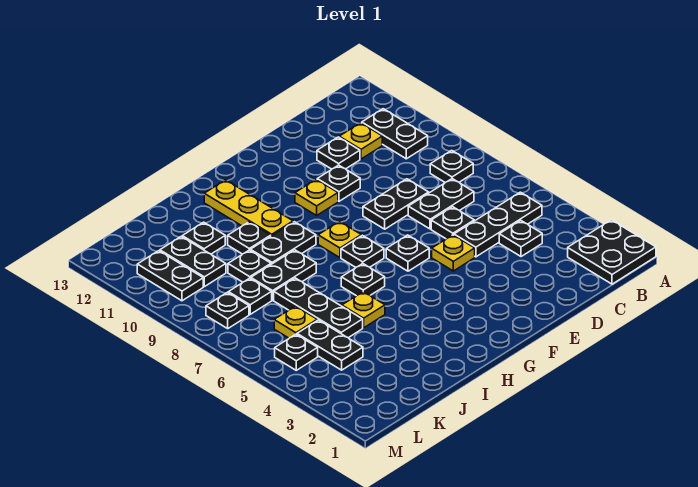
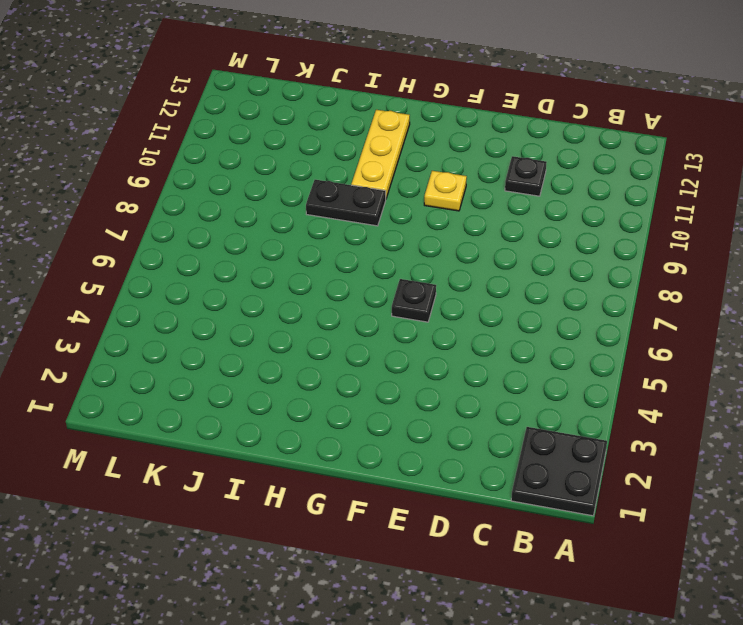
none -> black 1x3 plate [454,192,542,257]
none -> black 1x1 plate [430,150,473,182]
none -> black 1x2 plate [362,109,428,159]
none -> black 1x1 plate [499,220,542,257]

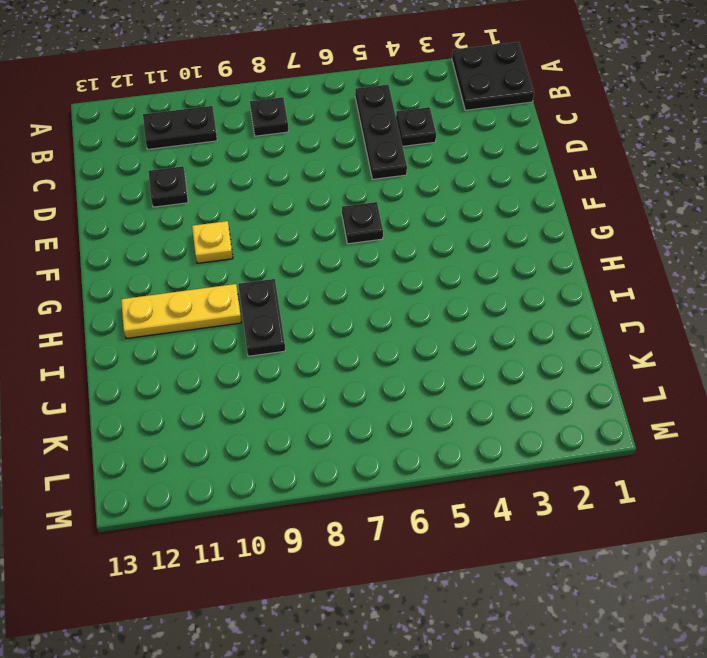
none -> black 1x2 plate [408,179,474,229]
none -> yellow 1x1 plate [339,123,382,159]
none -> black 1x1 plate [431,207,474,239]
none -> black 1x2 plate [363,179,429,229]

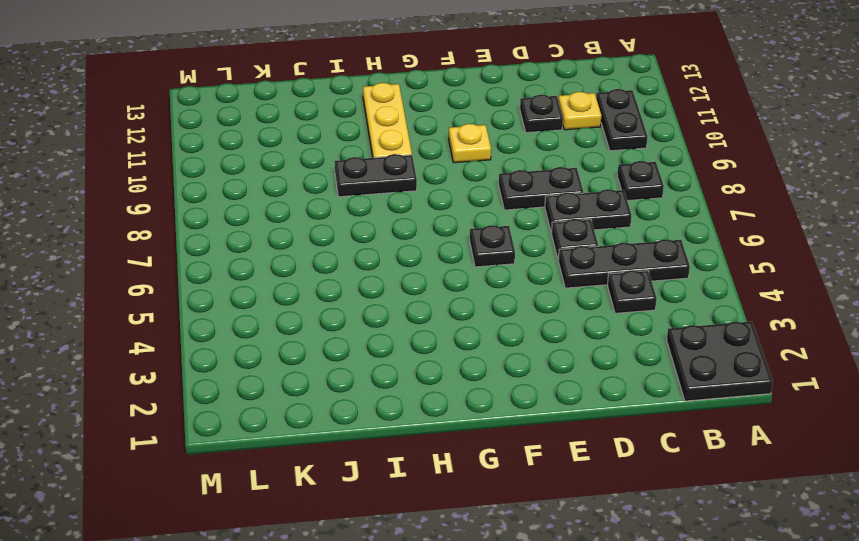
none -> yellow 1x1 plate [432,235,475,271]
none -> black 1x1 plate [317,165,360,201]
none -> black 1x1 plate [341,235,384,267]
none -> yellow 1x1 plate [318,222,361,258]

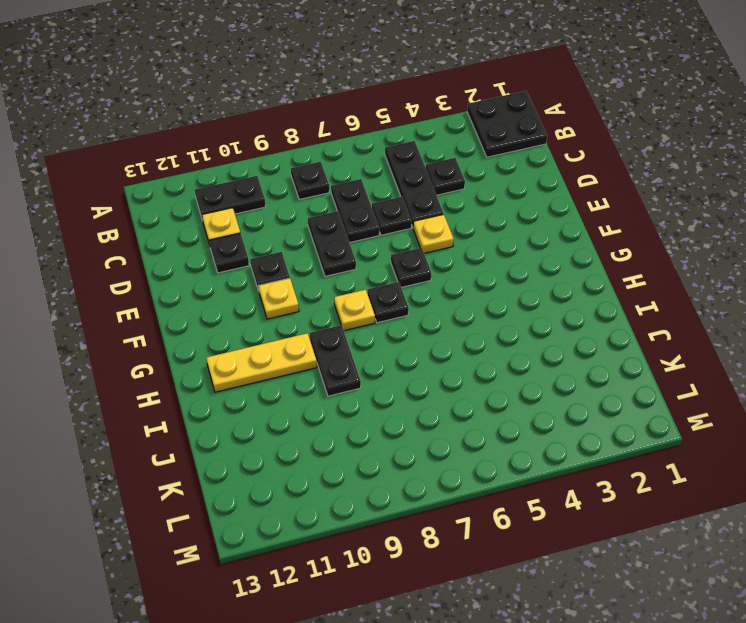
none -> black 1x1 plate [341,264,385,296]
none -> yellow 1x1 plate [342,292,385,328]
none -> black 1x2 plate [251,250,316,300]
none -> black 1x1 plate [228,222,271,254]

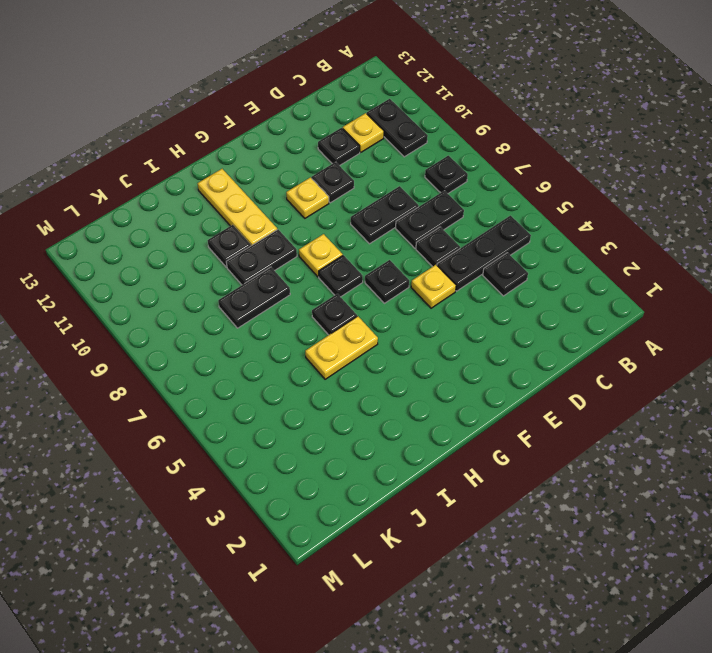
yellow 1x2 plate [305,316,378,379] -> yellow 1x1 plate [342,292,385,328]
none -> black 2x2 plate [568,220,656,284]
none -> black 1x3 plate [274,278,363,338]
none -> black 1x1 plate [228,250,271,282]
none -> black 1x1 plate [182,222,225,254]

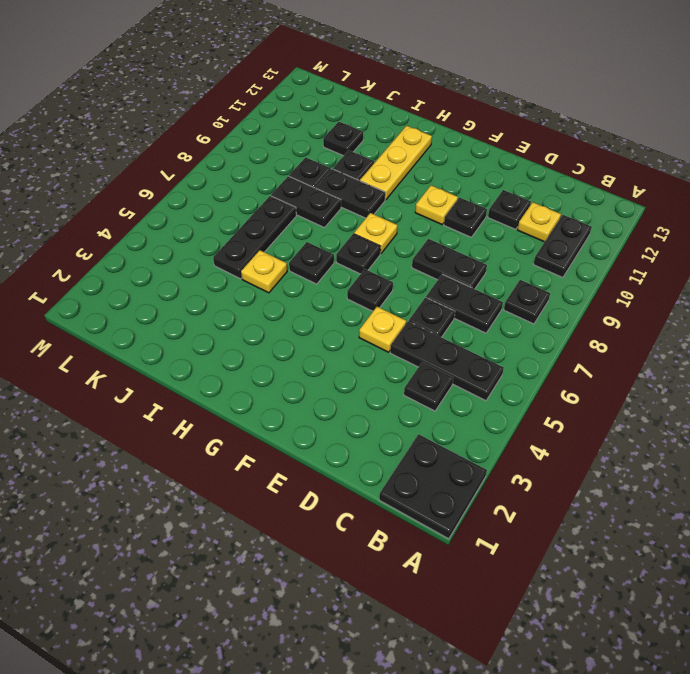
none -> black 1x2 plate [297,320,363,370]
none -> yellow 1x1 plate [274,306,317,338]
none -> black 1x1 plate [228,278,272,314]
none -> black 1x2 plate [160,236,226,287]

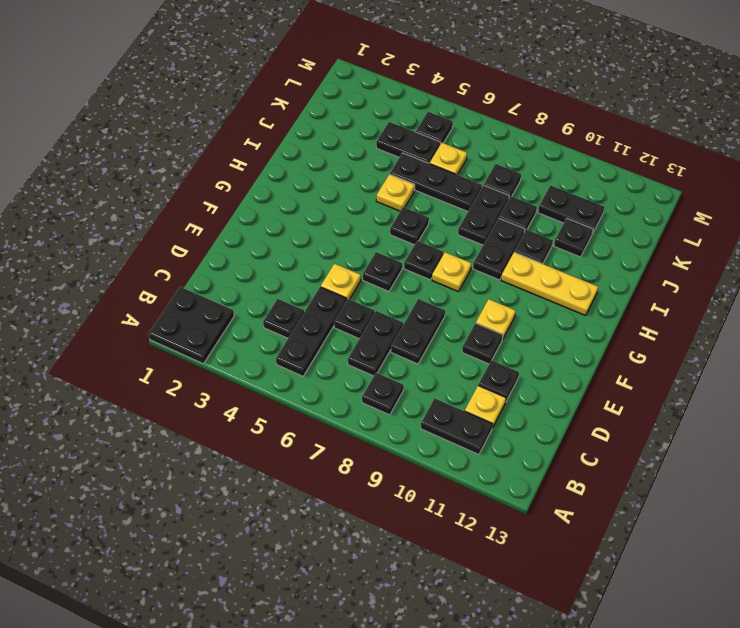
none -> black 1x1 plate [206,292,249,328]
none -> black 1x2 plate [137,251,203,301]

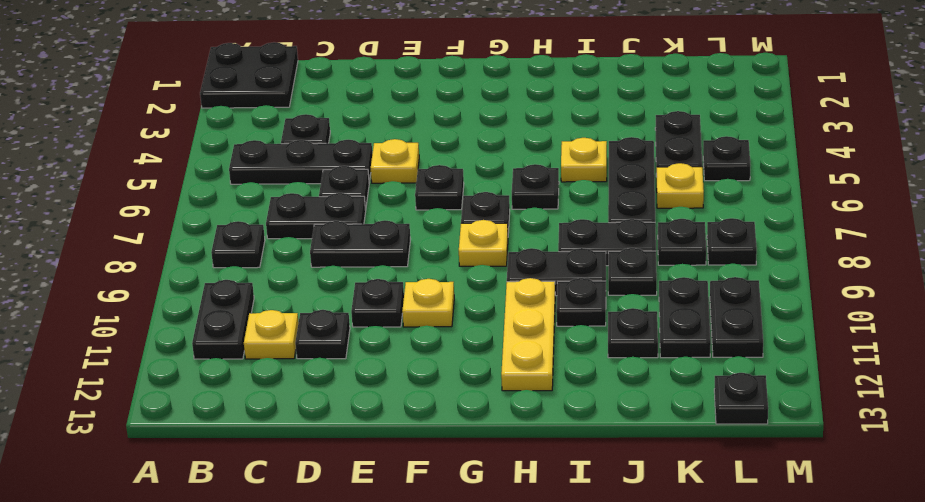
black 1x1 plate [714,373,768,424] -> none

